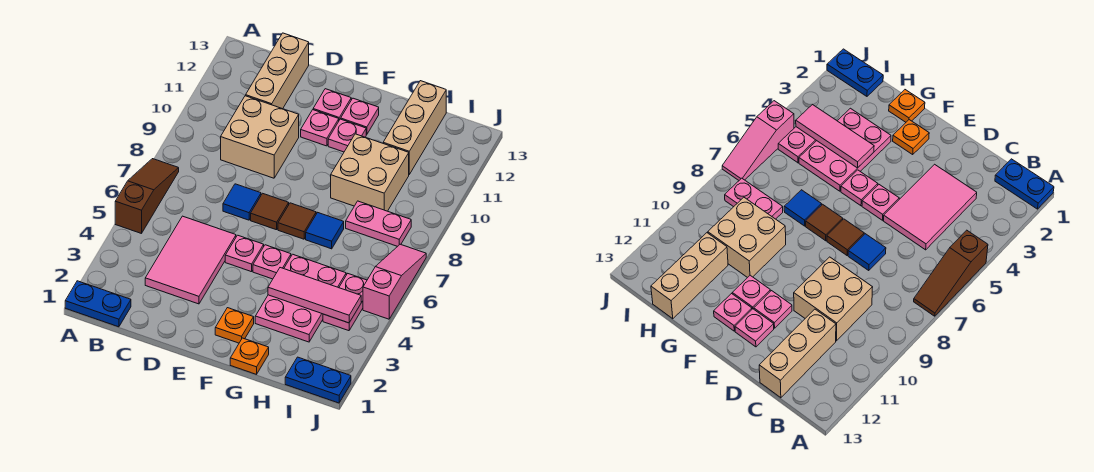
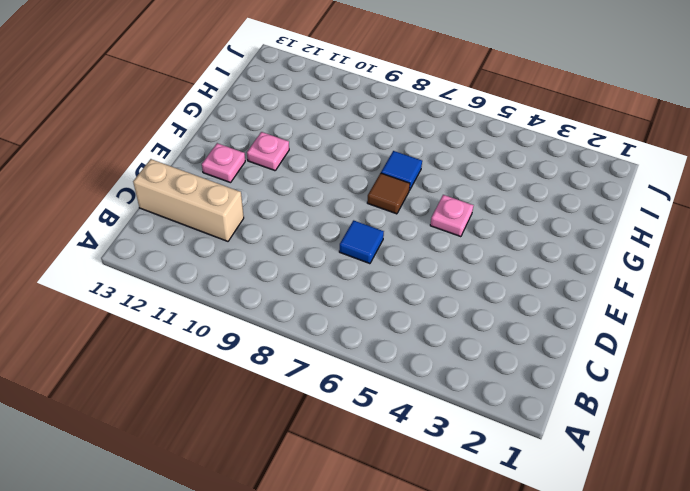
none -> blue 1x2 plate [65,281,131,327]
none -> brown 1x3 slope [115,159,179,234]
none -> pink 2x3 tile [145,216,236,304]

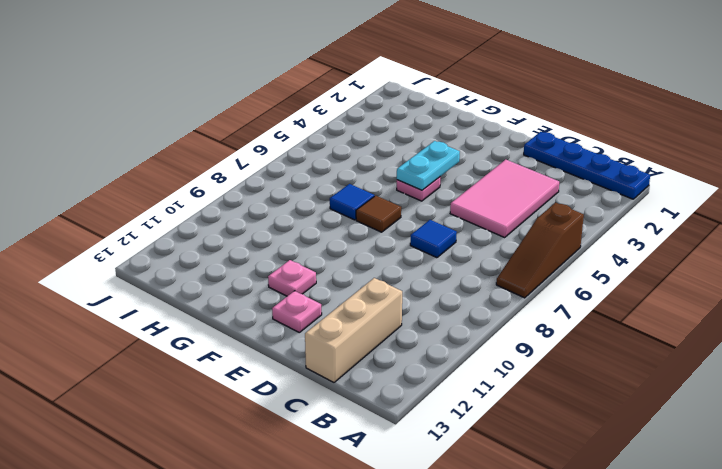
blue 1x4 plate [524,132,650,199] -> blue 1x2 plate [65,281,131,327]
cyan 1x2 plate [397,141,460,190] -> none
none -> tan 2x2 brick [221,96,299,178]
none -> pink 1x1 plate [225,235,264,272]
none -> brown 1x1 tile [251,193,289,230]

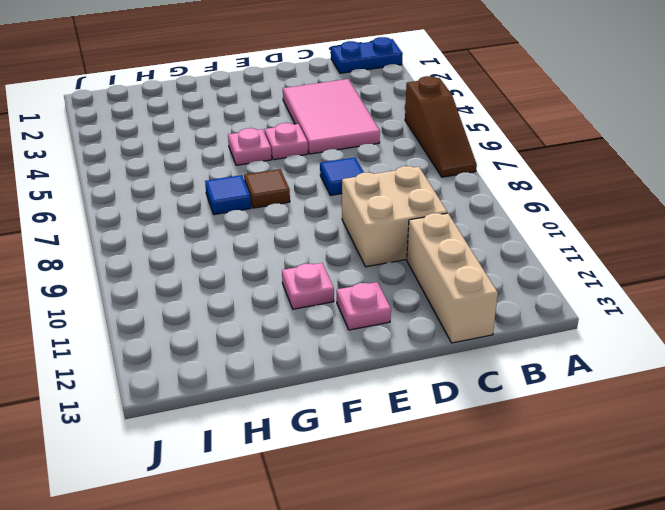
none -> brown 1x1 tile [251,193,289,230]
none -> pink 1x1 plate [301,110,339,146]
none -> orange 1x1 plate [215,308,254,343]

